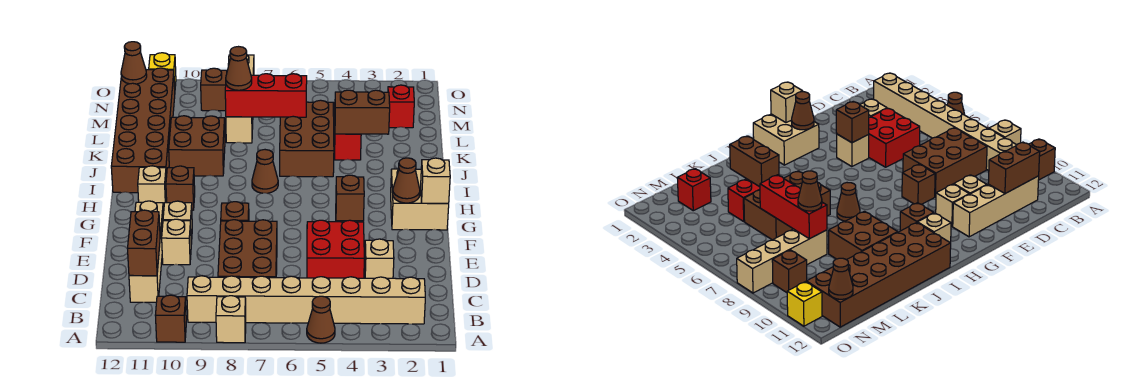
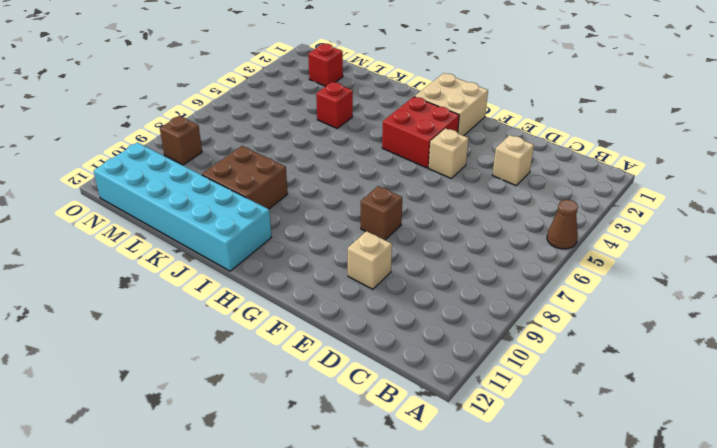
red 2x2 brick [382,97,459,168] -> red 2x2 brick moved to [307,220,364,278]
cyan 2x6 brick [94,142,272,271] -> brown 2x6 brick [111,68,175,193]
red 1x1 brick [316,82,353,128] -> red 1x2 brick [334,111,361,160]
none -> tan 1x1 brick [216,296,246,343]
none -> brown 1x1 brick [155,295,186,342]
none -> tan 1x8 brick [187,276,425,324]
none -> brown 2x3 brick [218,220,277,278]

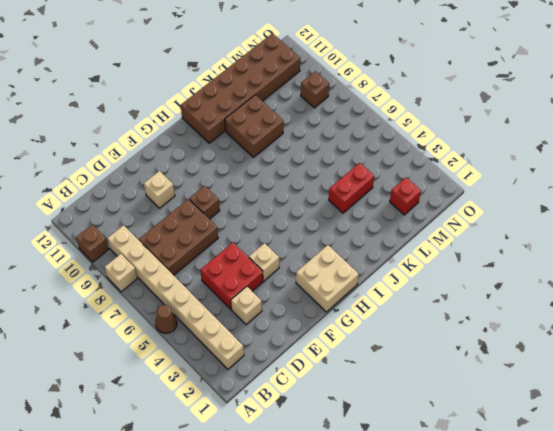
none -> tan 1x4 brick [129,201,164,302]
none -> tan 1x1 brick [163,201,192,244]
none -> brown 1x1 brick [166,166,195,210]
none -> tan 1x1 brick [138,166,167,210]

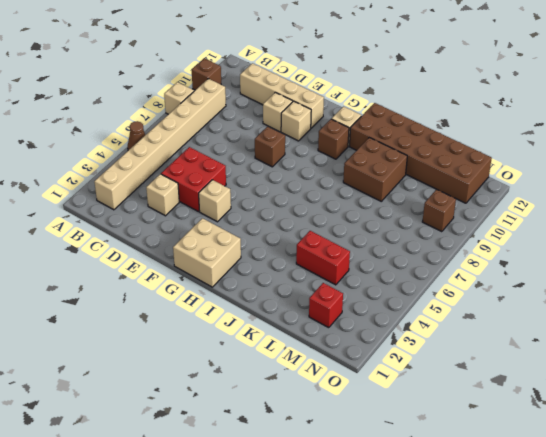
none -> brown 2x3 brick [218,220,277,278]
none -> brown 1x1 cone [252,150,278,193]
none -> brown 2x3 brick [280,100,334,177]
none -> tan 1x4 brick [226,55,254,143]

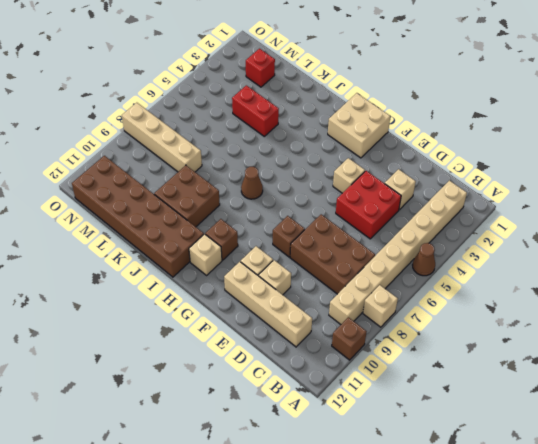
none -> brown 2x3 brick [280,100,334,177]
none -> brown 1x1 brick [201,68,227,111]
none -> yellow 1x1 brick [149,53,176,88]
none -> brown 1x2 brick [127,210,160,276]

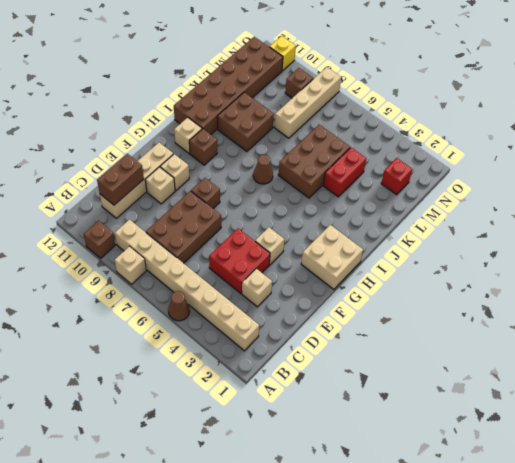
none -> brown 1x1 brick [336,175,364,221]
none -> tan 1x1 brick [421,158,450,203]
none -> brown 1x1 cone [393,158,420,203]
none -> brown 1x2 brick [335,90,390,134]

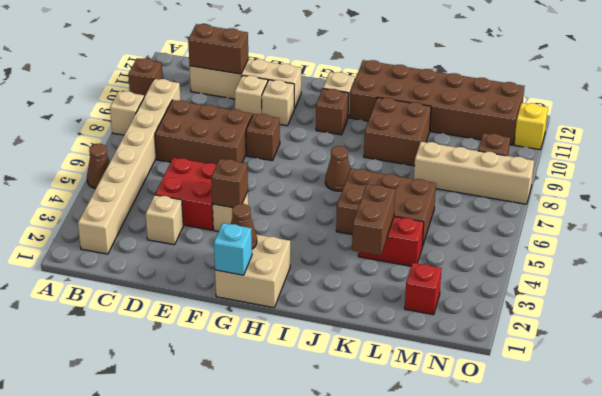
cyan 1x1 brick [214,223,252,275] -> tan 1x1 brick [421,158,450,203]
none -> red 1x3 brick [225,74,307,117]
none -> brown 1x1 cone [121,42,147,84]
none -> brown 1x1 cone [226,47,252,90]

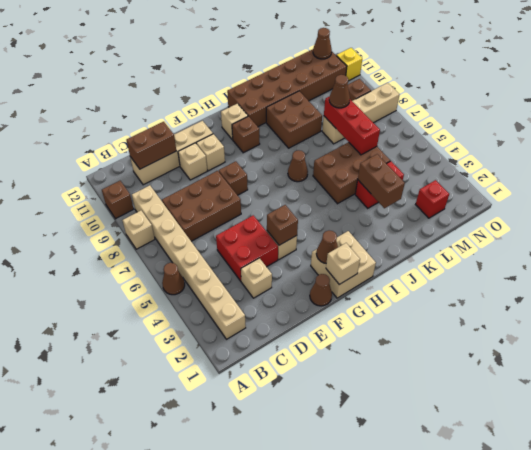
brown 1x1 cone [310,274,332,306] -> none

